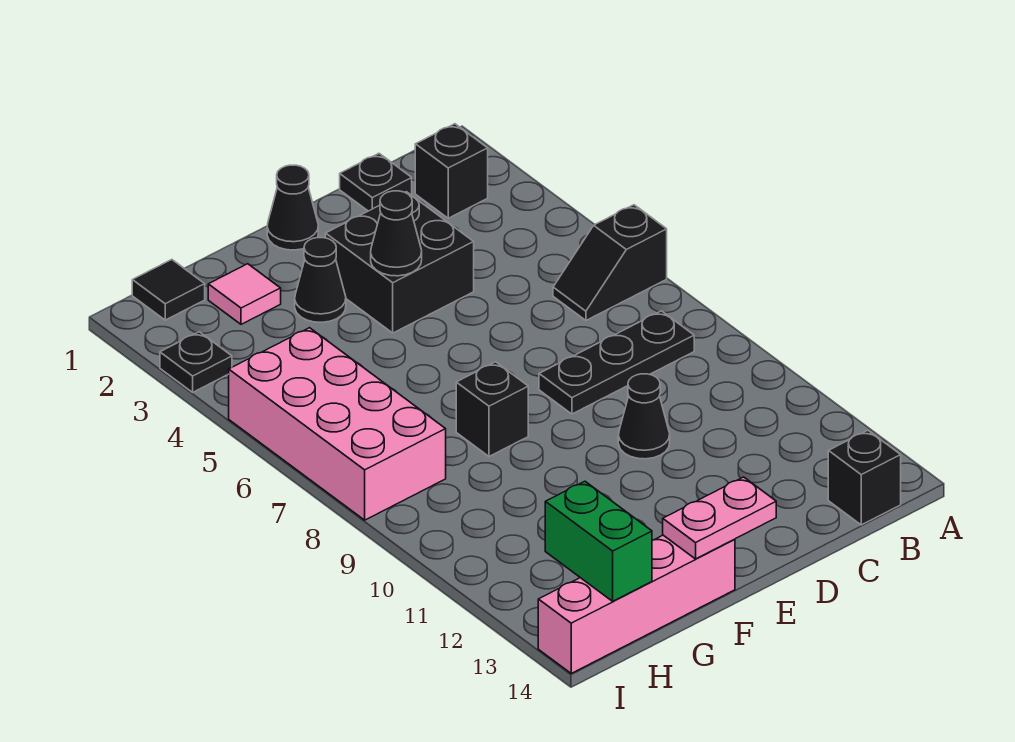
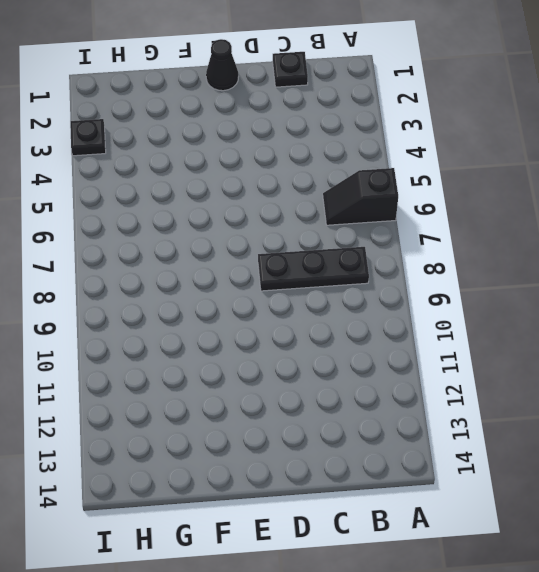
none -> black 1x1 brick [415,124,488,218]
none -> black 1x1 brick [828,430,901,525]
none -> black 2x2 brick [326,192,474,333]

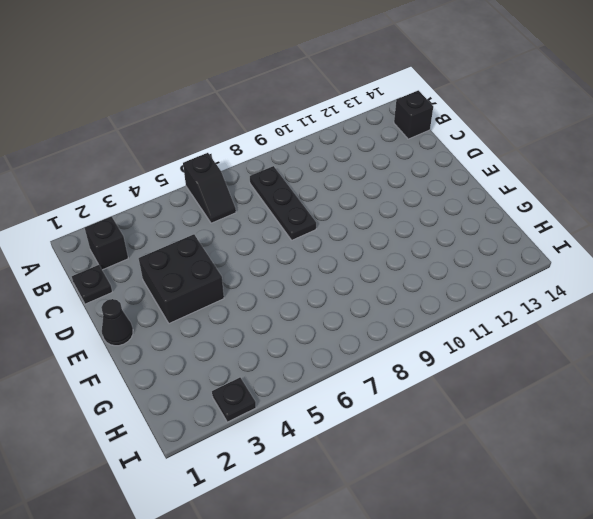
none -> black 1x1 cone [618,374,670,459]
none -> black 1x1 cone [295,238,346,322]
none -> black 1x1 brick [456,362,528,456]

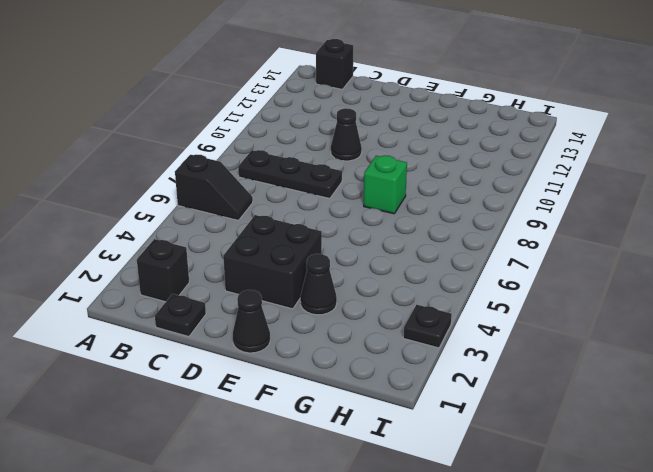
green 1x1 brick [364,155,407,214] -> black 1x1 brick [456,362,528,456]
none -> pink 1x4 brick [538,535,735,673]
none -> pink 1x1 tile [208,264,281,324]
none -> black 1x1 tile [132,260,205,320]

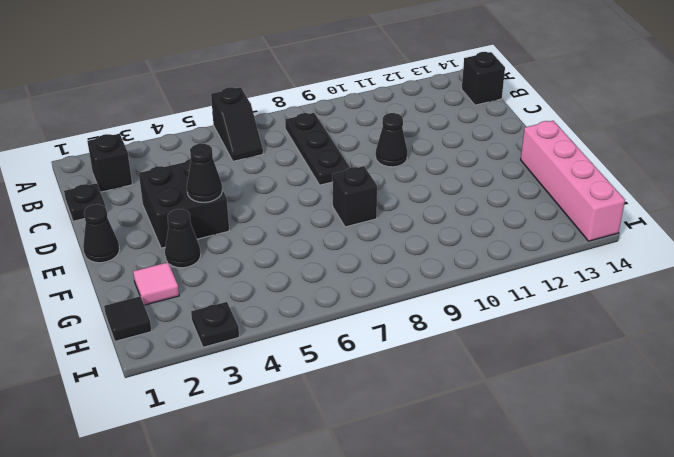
none -> pink 2x4 brick [229,328,446,520]
none -> pink 1x2 plate [663,477,776,559]
none -> green 1x2 brick [545,481,652,601]

